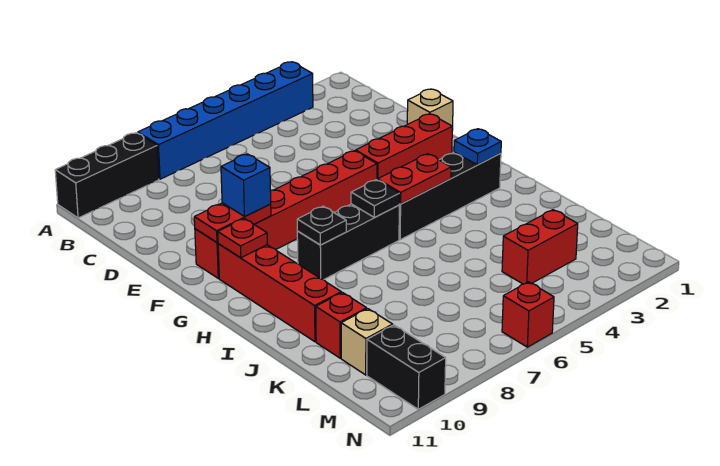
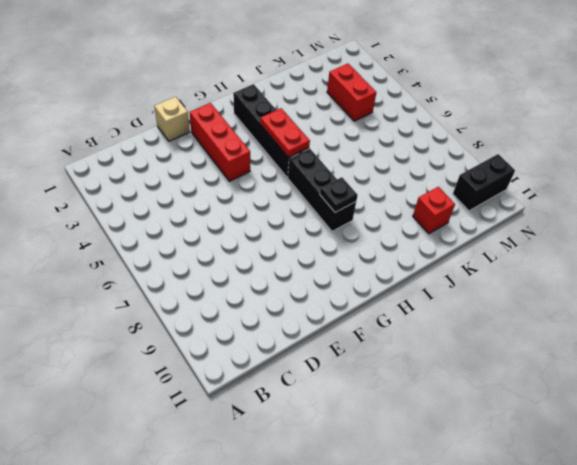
none -> blue 1x6 brick [138,62,313,179]
none -> black 1x3 brick [55,133,159,218]
none -> red 1x6 brick [195,151,377,278]

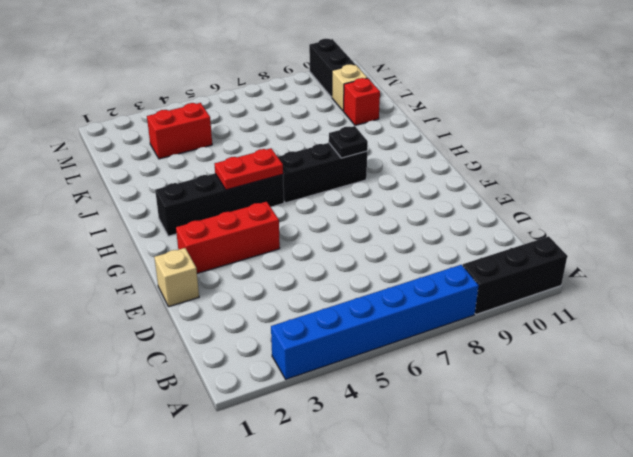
none -> red 1x6 brick [195,151,377,278]
none -> red 1x4 brick [218,244,341,342]
none -> red 1x1 brick [502,282,554,347]

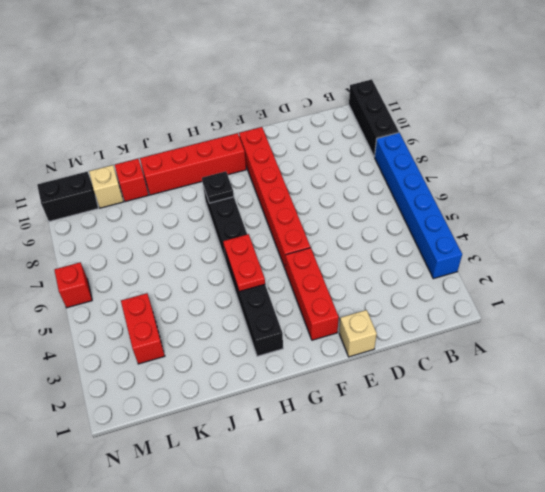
none -> red 1x2 plate [194,203,271,243]
none -> red 1x1 plate [218,219,267,258]
none -> blue 1x1 plate [454,129,501,165]

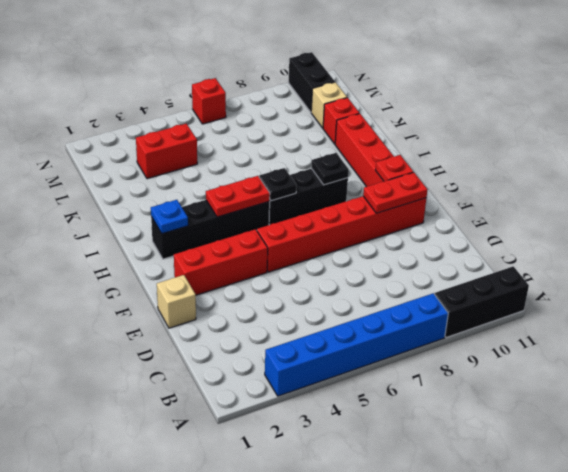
none -> blue 1x1 brick [221,154,271,216]

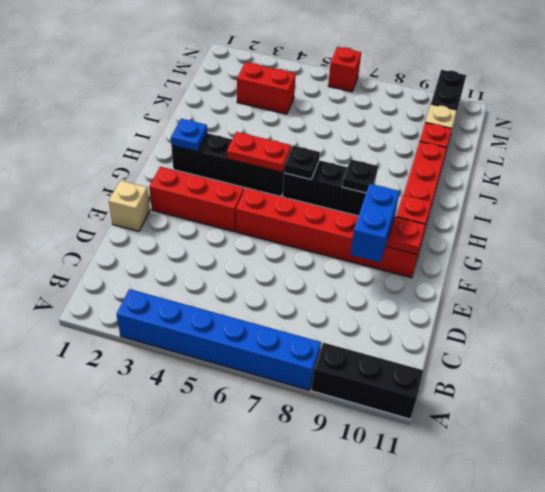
blue 1x2 brick [350,184,400,263] -> blue 1x1 brick [221,154,271,216]

